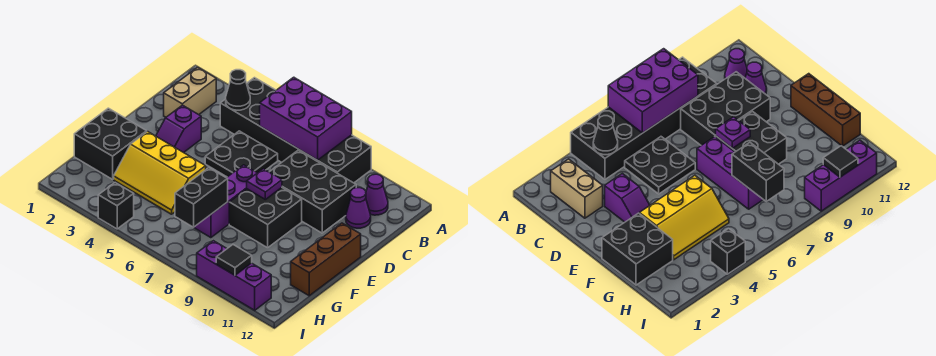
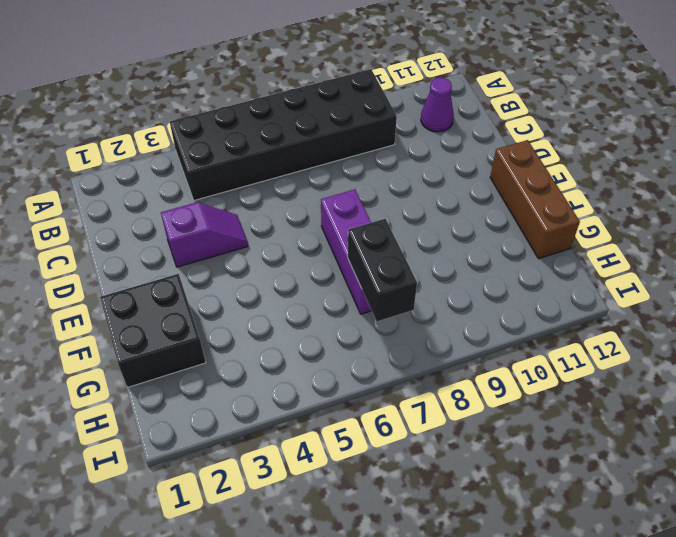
purple 1x2 slope [161,202,248,267] -> purple 1x2 slope turned to [156,105,201,153]
none -> tan 1x2 brick [164,67,216,117]
none -> black 2x2 plate [205,131,278,177]
none -> black 2x3 brick [270,150,356,233]

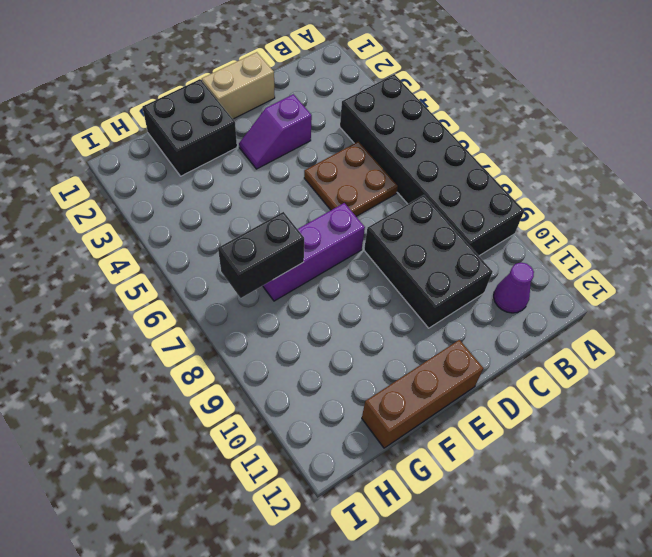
brown 2x2 plate [304,142,398,216] -> black 2x2 plate [205,131,278,177]
tan 1x2 brick [202,52,275,119] -> tan 1x2 brick moved to [164,67,216,117]
none -> purple 1x1 cone [346,188,371,228]
none -> black 2x2 brick [229,188,302,248]
none -> yellow 2x3 slope [114,131,206,214]

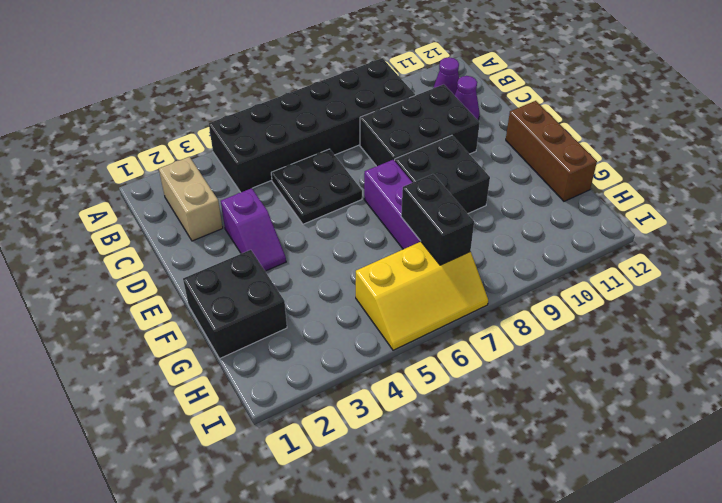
yellow 2x3 slope [356,242,488,350] -> yellow 2x3 slope moved to [114,131,206,214]
none -> black 1x1 brick [98,183,134,229]
none -> purple 1x3 brick [197,241,271,310]
none -> purple 2x3 brick [260,77,352,160]

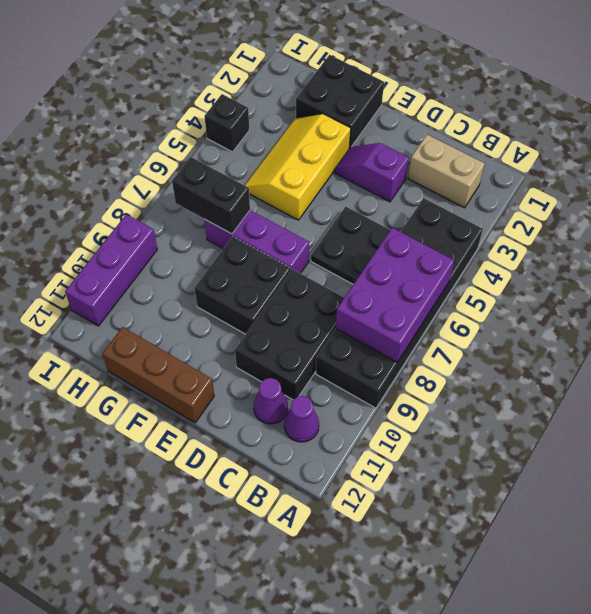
none -> black 1x1 cone [226,70,250,110]
none -> purple 1x1 plate [247,169,282,199]
none -> black 1x1 tile [216,245,252,275]

